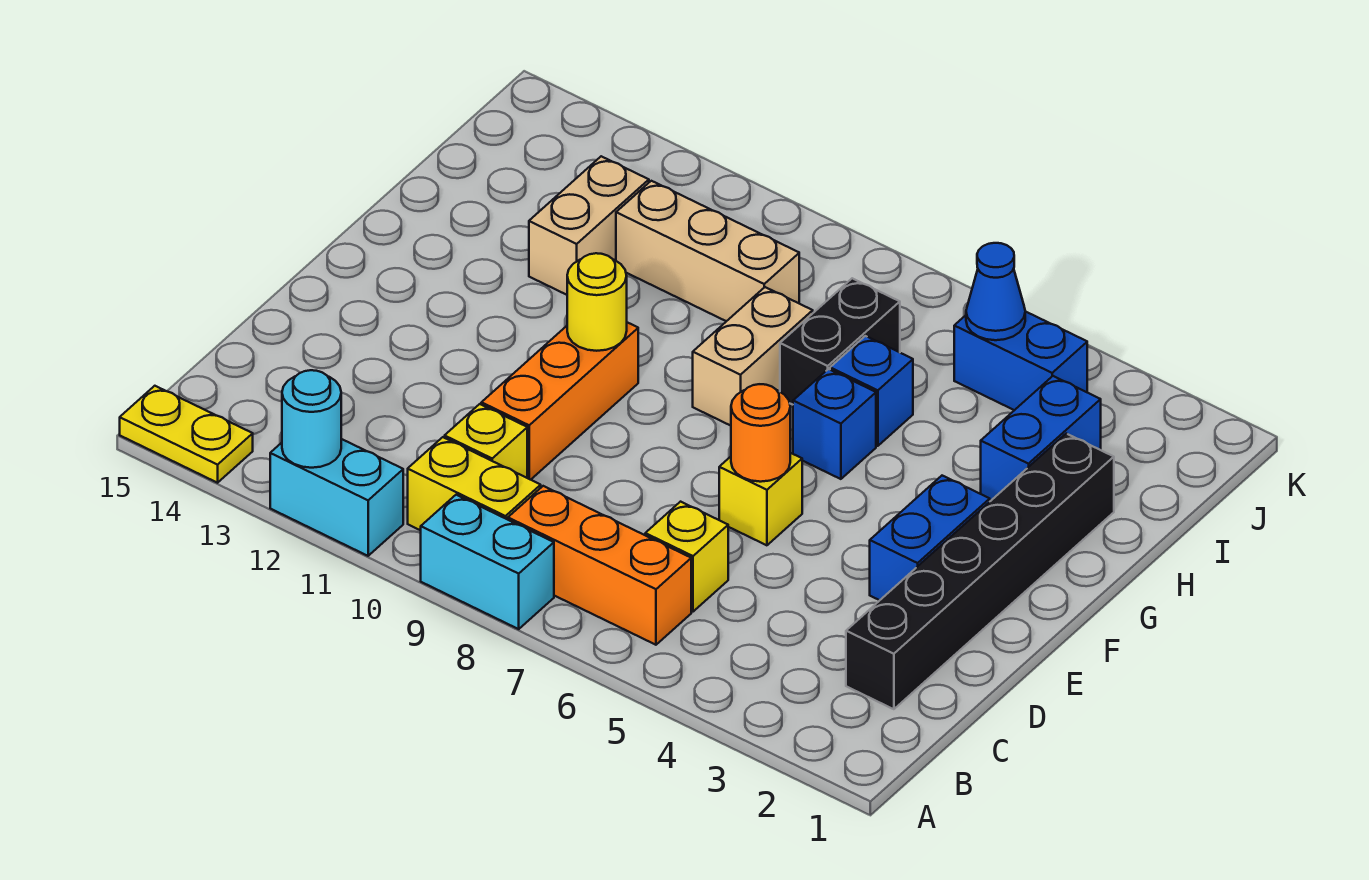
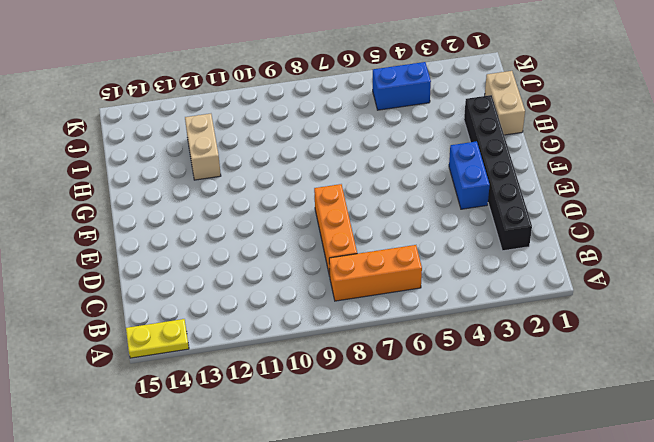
orange 1x3 brick [314,184,357,276] -> orange 1x3 brick moved to [481,322,638,480]
tan 1x2 brick [485,71,525,135] -> tan 1x2 brick moved to [693,287,813,426]
none -> cyan 1x2 brick [421,495,554,629]
none -> cyan 1x2 brick [270,439,403,556]
none -> yellow 1x2 brick [408,437,541,530]

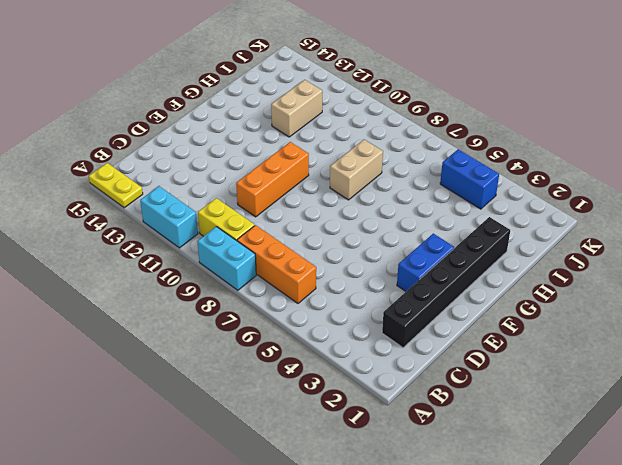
none -> yellow 1x1 brick [645,502,728,612]
none -> yellow 1x1 brick [445,404,527,478]
none -> yellow 1x1 brick [719,453,802,545]

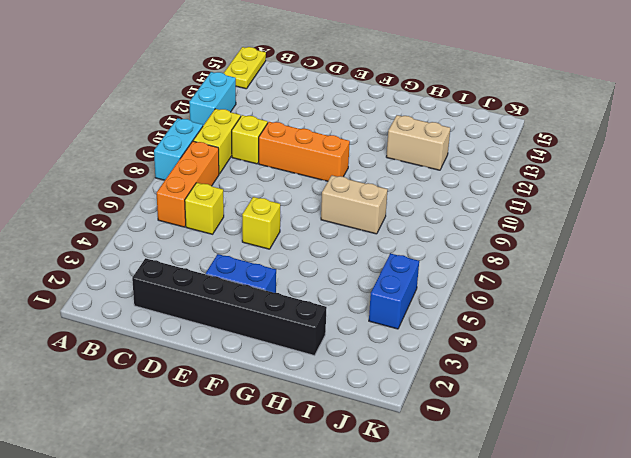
none -> blue 1x1 brick [793,369,876,479]
none -> blue 1x2 brick [981,376,1101,501]
none -> blue 1x1 brick [830,336,913,446]

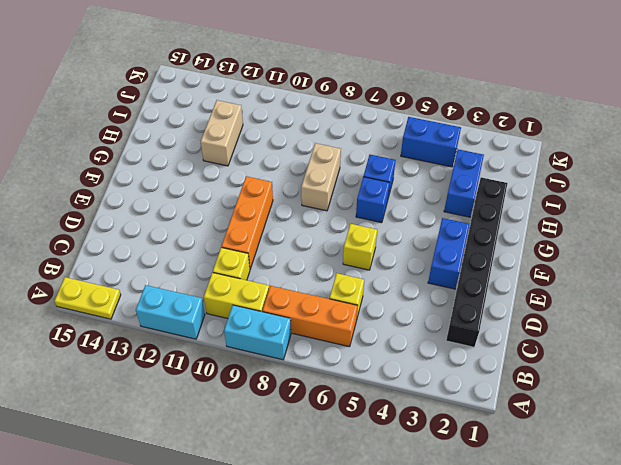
none -> black 1x2 brick [780,278,900,405]
none -> tan 1x3 brick [616,181,799,321]
none -> cyan 1x1 round brick [282,370,341,468]

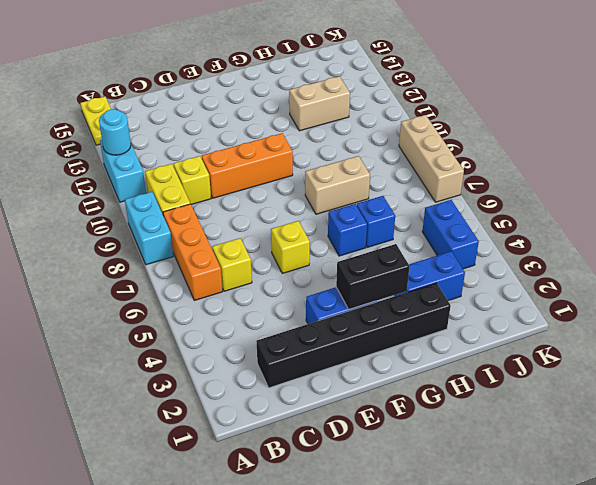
black 1x2 brick [336,244,410,309] -> black 1x2 brick moved to [780,278,900,405]
tan 1x3 brick [399,115,464,202] -> tan 1x3 brick moved to [616,181,799,321]
none -> orange 1x1 round brick [731,384,790,482]
none -> yellow 1x1 round brick [567,253,627,351]
none -> blue 1x1 cone [966,243,1025,340]

